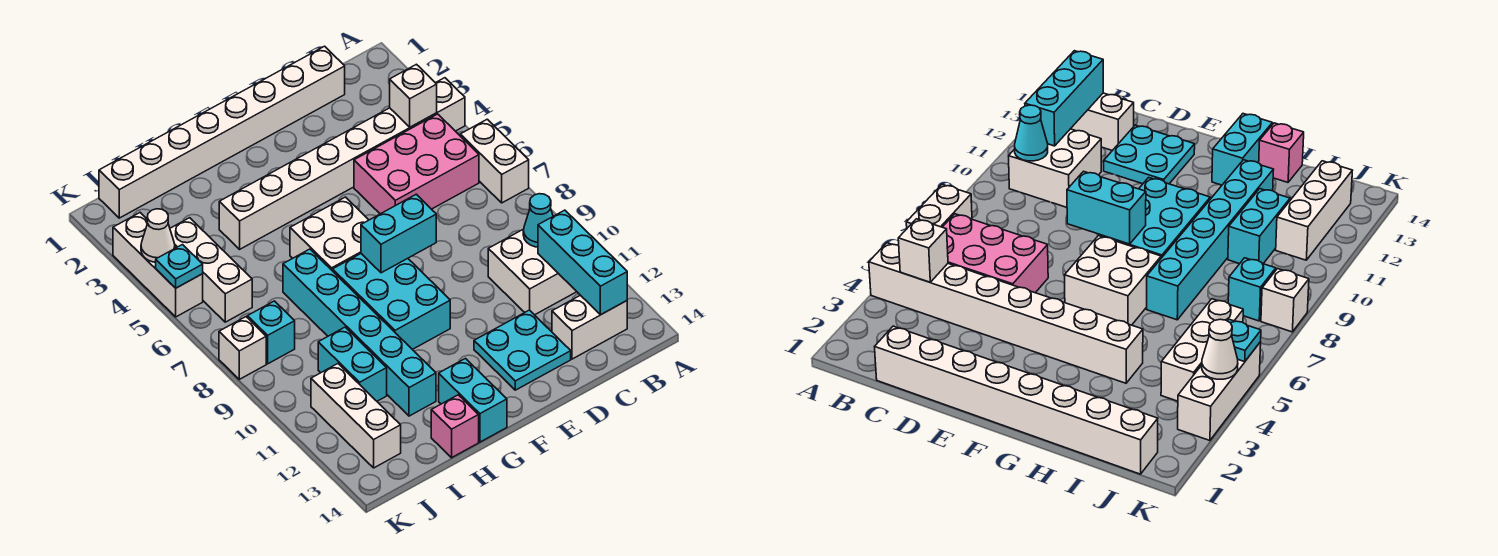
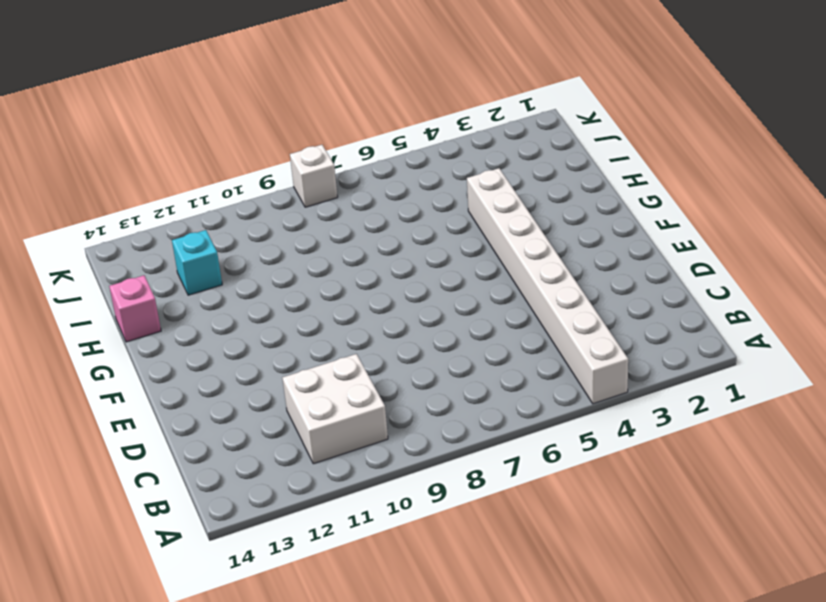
cyan 1x1 brick [172,230,222,295] -> cyan 1x1 brick moved to [247,301,295,364]
none -> white 1x2 brick [460,119,529,203]
none -> pink 2x3 brick [354,114,479,214]
none -> white 1x2 brick [552,295,627,359]

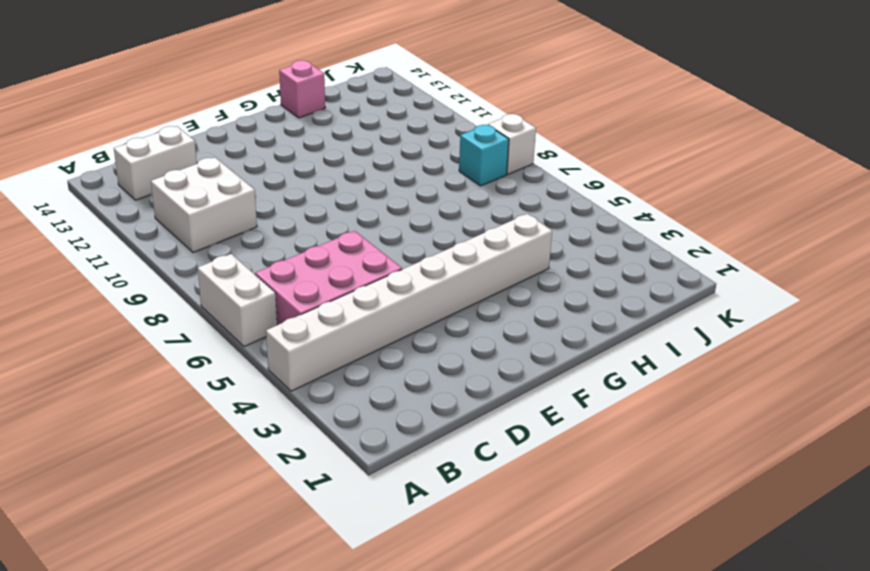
none -> white 1x8 brick [99,46,345,218]
none -> cyan 2x2 plate [474,310,571,390]
none -> white 2x2 brick [290,197,368,271]

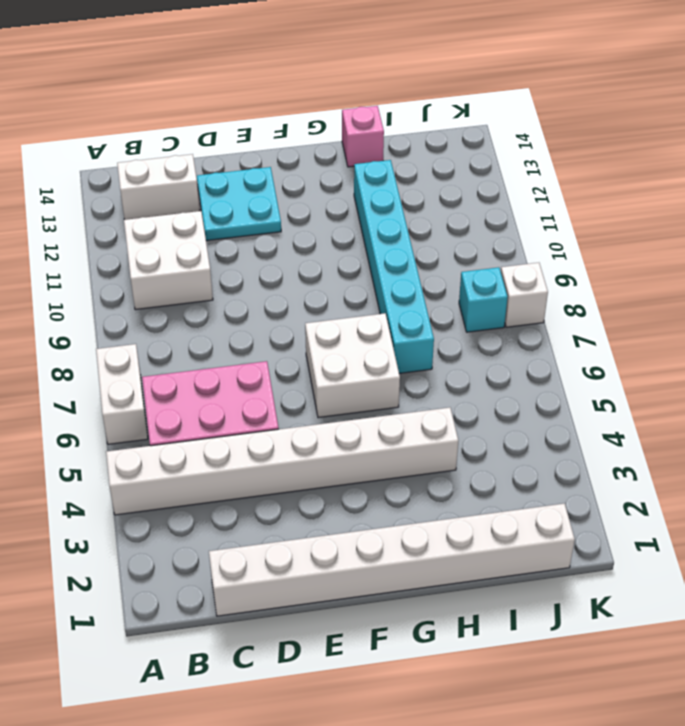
none -> cyan 2x3 brick [333,254,450,350]
none -> cyan 1x2 brick [439,359,507,442]
none -> cyan 1x2 brick [318,327,387,401]

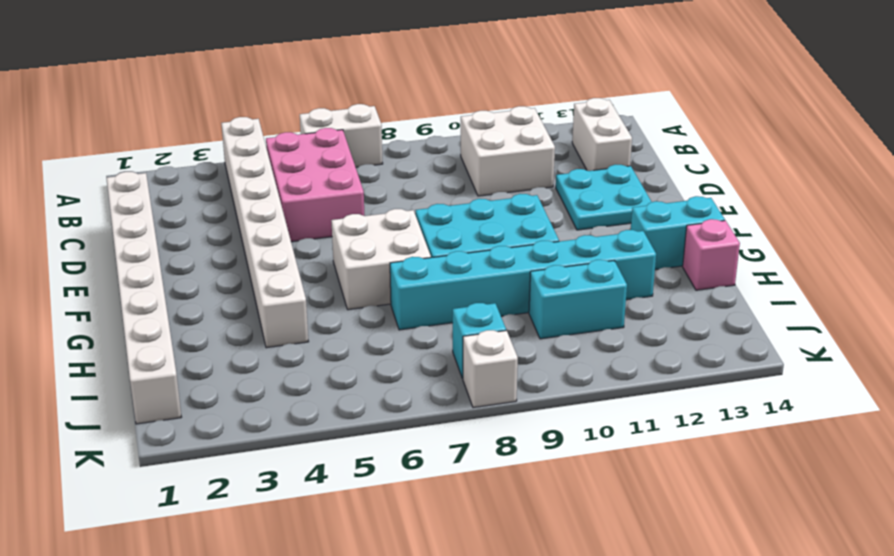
none -> white 1x3 brick [170,218,252,322]
none -> white 1x3 brick [311,364,401,468]
none -> white 1x3 brick [113,213,203,317]

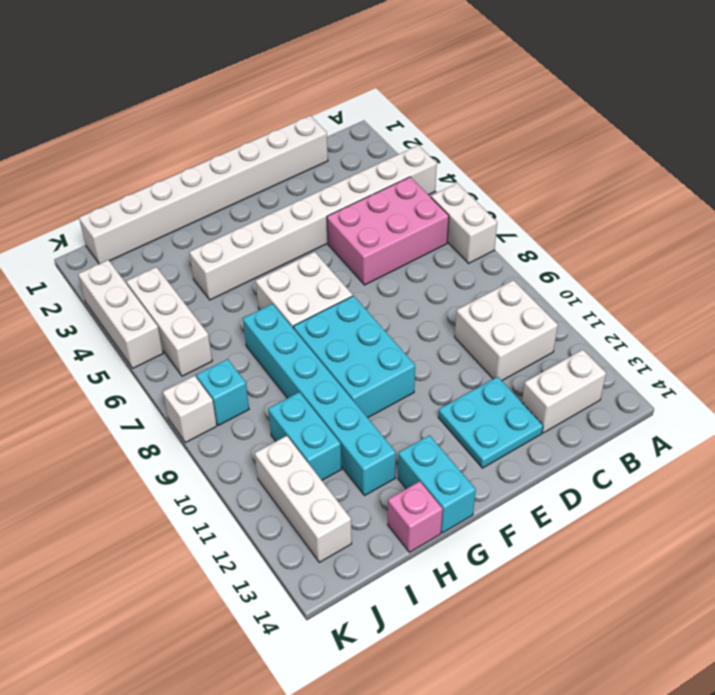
none -> white 1x1 brick [390,64,437,127]
none -> cyan 1x1 cone [523,194,553,247]
none -> cyan 1x3 brick [538,210,627,315]

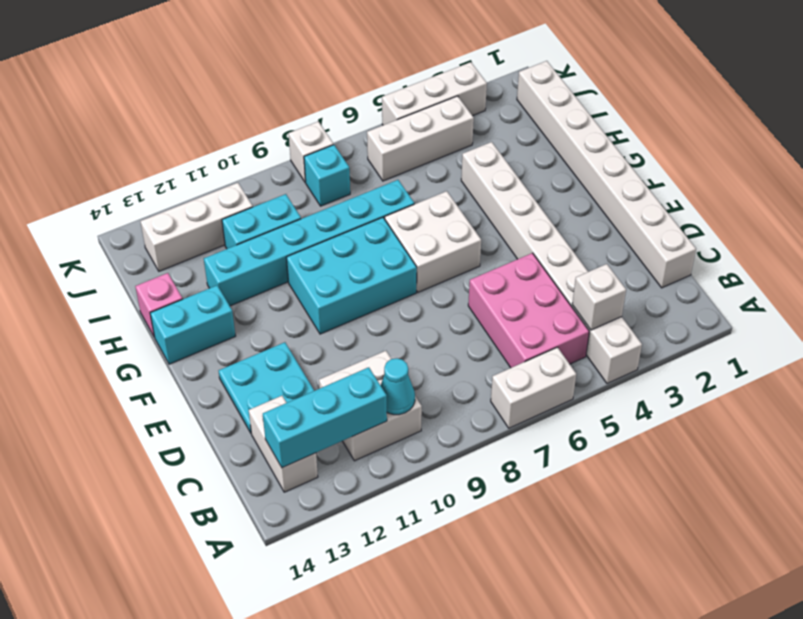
none -> cyan 1x2 brick [361,194,436,273]
none -> white 1x1 cone [141,209,175,262]
none -> cyan 1x1 plate [156,245,203,288]

